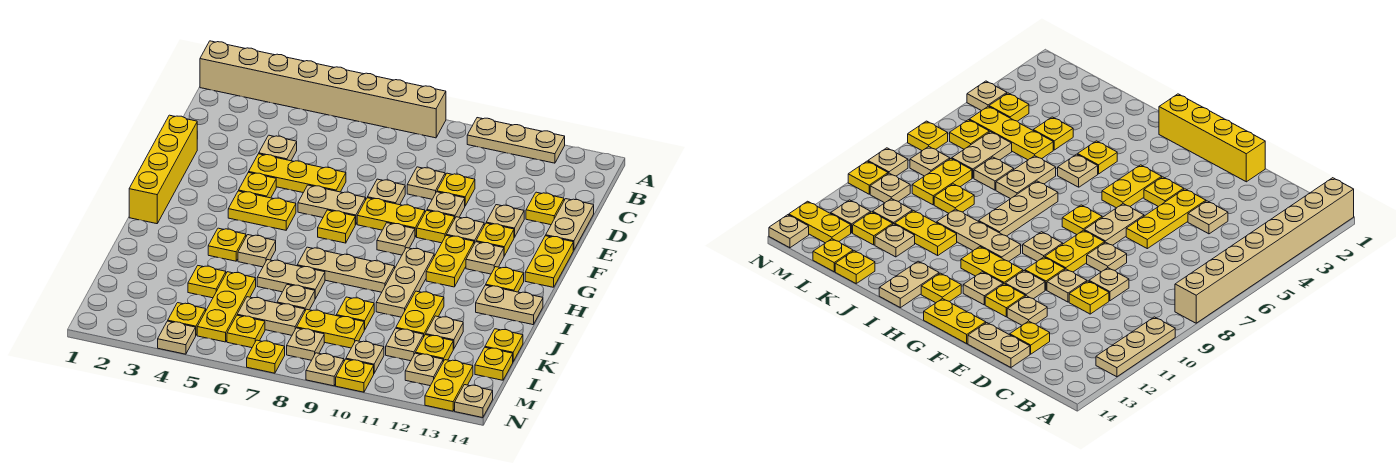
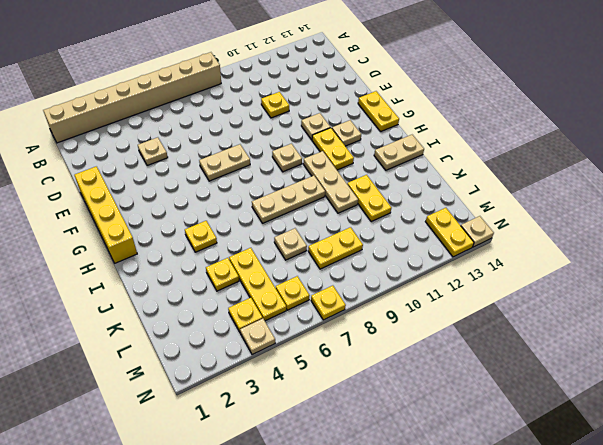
none -> tan 1x3 plate [467,118,565,163]
none -> tan 1x1 plate [407,167,445,199]
none -> yellow 1x1 plate [526,192,564,225]
none -> tan 1x2 plate [546,199,594,250]

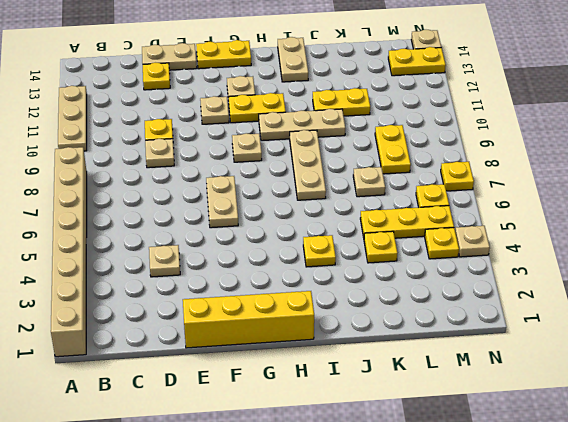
none -> yellow 1x3 plate [249,154,346,193]
none -> tan 1x1 plate [367,179,405,205]
none -> tan 1x1 plate [427,192,465,218]
none -> tan 1x1 plate [486,205,524,238]

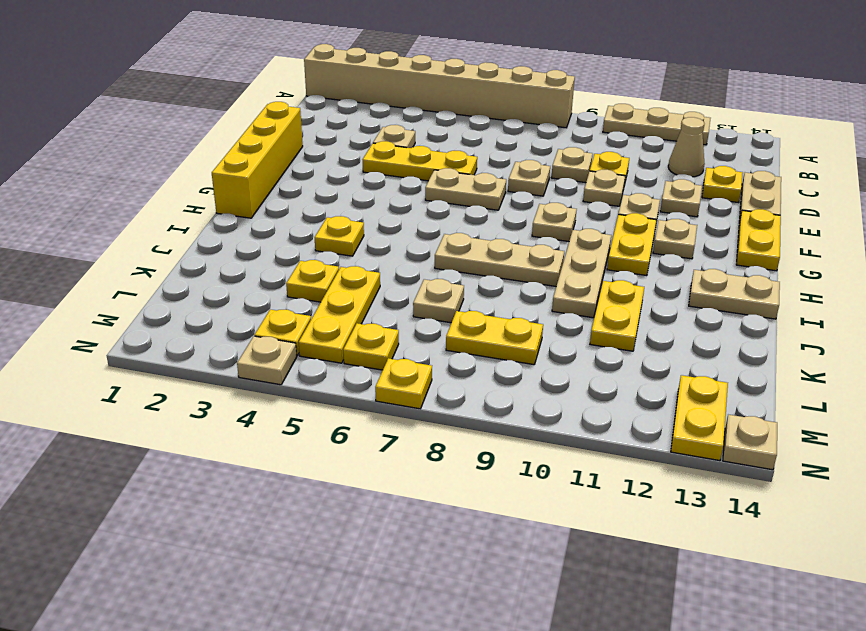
tan 1x1 cone [668,117,705,177] -> none
none -> yellow 1x1 plate [239,172,276,198]
none -> yellow 1x2 plate [357,198,425,237]
none -> yellow 1x1 plate [417,210,455,243]
none -> yellow 1x1 plate [476,223,514,256]

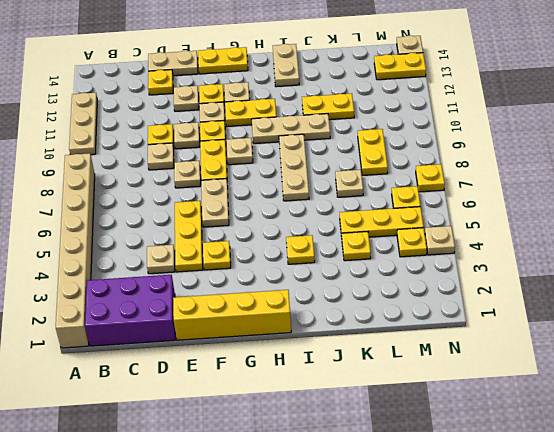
purple 2x3 brick [85,275,175,346] -> none
none -> yellow 1x2 plate [228,191,296,230]
none -> yellow 1x1 plate [318,210,355,243]
none -> yellow 1x1 plate [486,267,524,292]
none -> tan 1x1 plate [238,235,276,267]

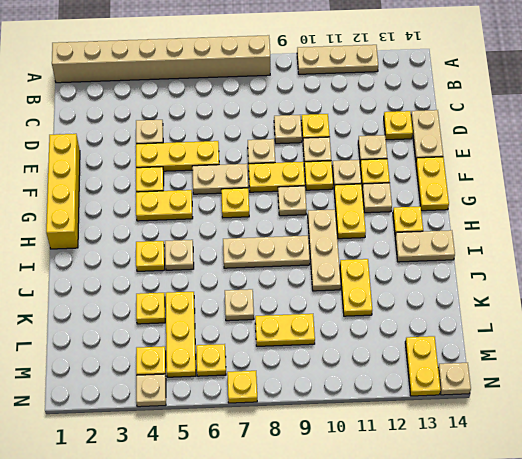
none -> tan 1x2 plate [257,260,325,299]
none -> yellow 1x1 plate [336,297,374,330]
none -> tan 1x1 plate [426,316,463,349]
none -> yellow 1x1 plate [485,329,523,361]

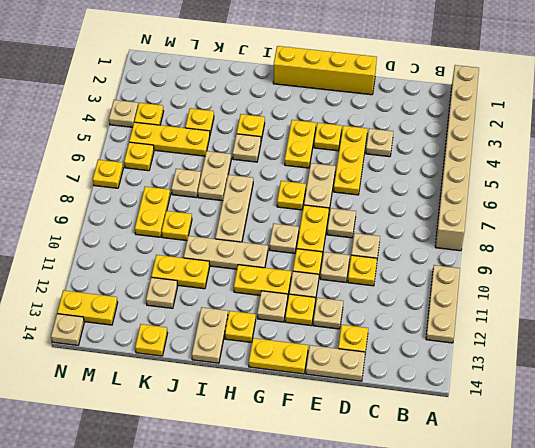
none -> tan 1x2 plate [237,297,305,335]
none -> tan 1x1 plate [386,328,424,361]
none -> yellow 1x1 plate [415,335,453,361]
none -> yellow 1x1 plate [475,347,513,380]

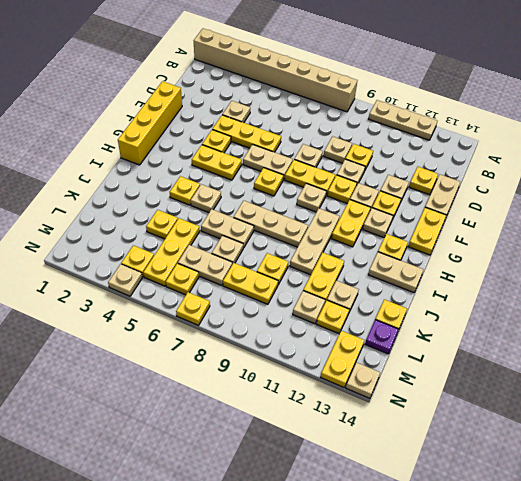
purple 1x1 plate [365,320,399,354] -> yellow 1x1 plate [475,347,513,380]
none -> tan 1x1 plate [287,328,324,360]
none -> tan 1x1 plate [346,341,384,373]
none -> tan 1x1 plate [405,353,443,386]
none -> tan 1x1 plate [306,353,344,386]

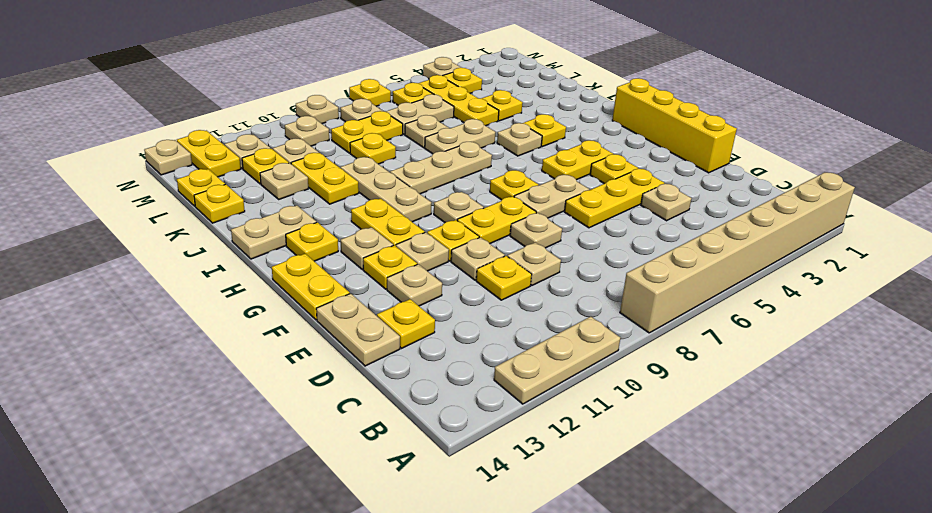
none -> yellow 1x1 plate [336,359,374,392]

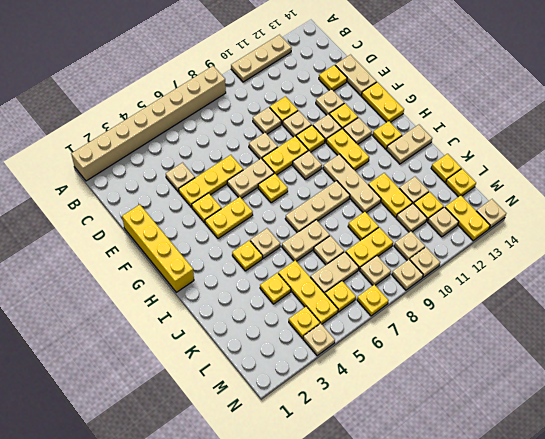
tan 1x1 plate [410,247,440,278] -> yellow 1x1 plate [336,359,374,392]

